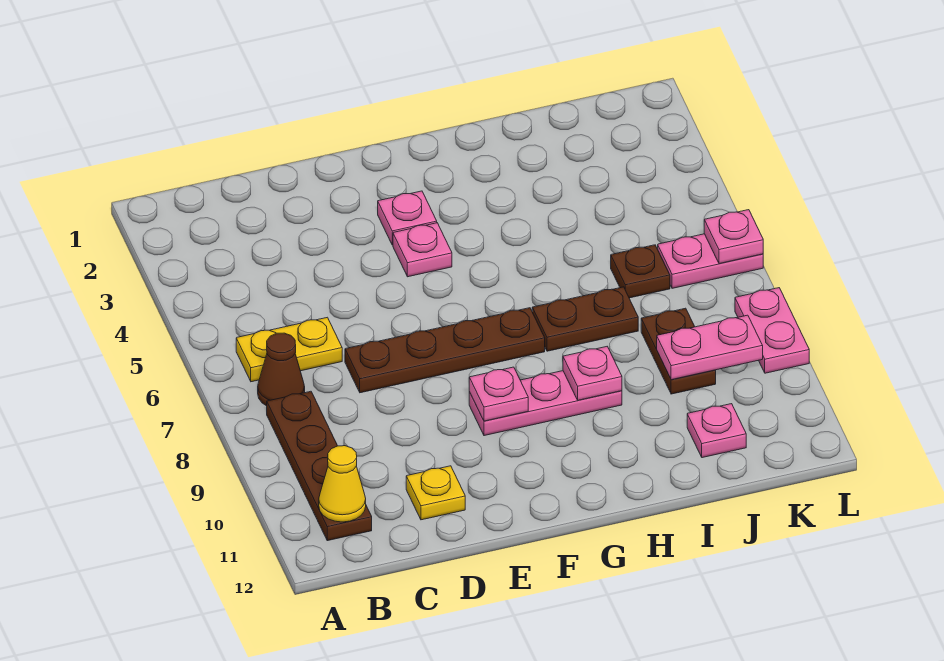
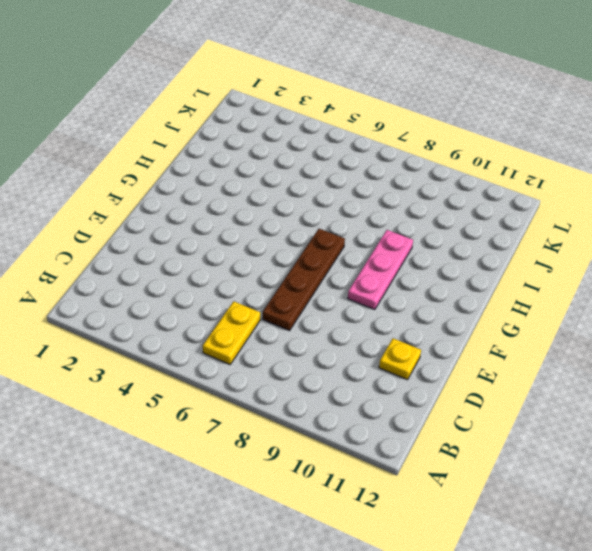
none -> brown 1x1 cone [258,333,305,406]
none -> brown 1x4 plate [267,391,372,541]
none -> pink 1x1 plate [378,191,437,245]

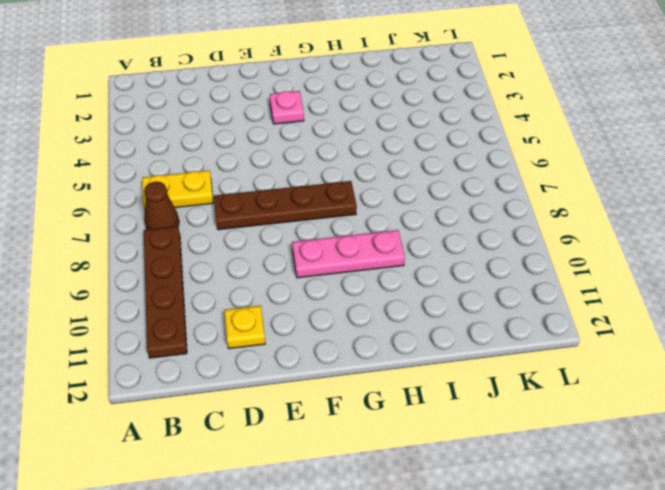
none -> pink 1x1 plate [393,223,452,277]
none -> brown 1x2 plate [532,287,638,351]
none -> brown 1x1 plate [611,245,670,298]

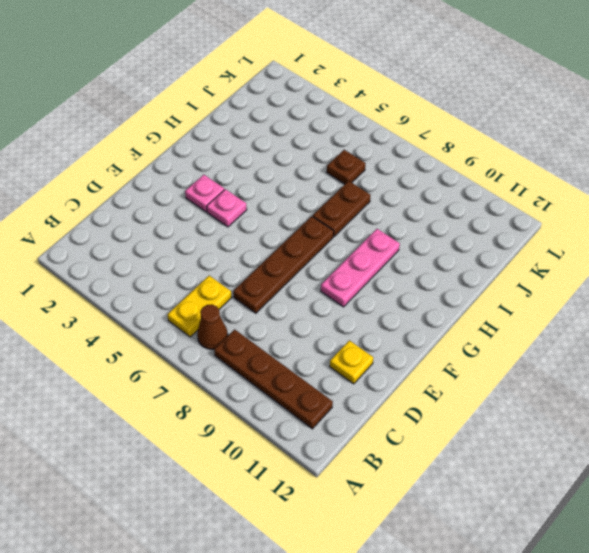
none -> brown 1x2 plate [641,308,716,394]
none -> pink 1x1 plate [687,404,746,458]
none -> pink 1x2 plate [658,234,763,288]

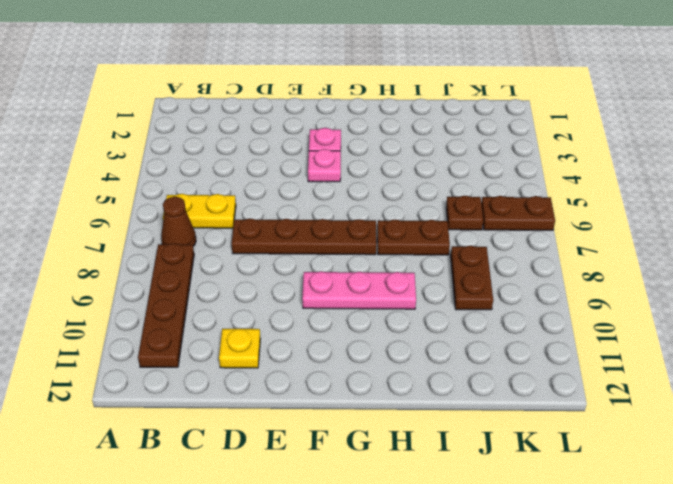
brown 1x2 plate [481,196,555,230] -> pink 1x2 plate [658,234,763,288]
none -> pink 1x1 plate [687,404,746,458]
none -> pink 1x2 plate [735,288,809,373]
none -> yellow 1x1 cone [319,446,366,522]

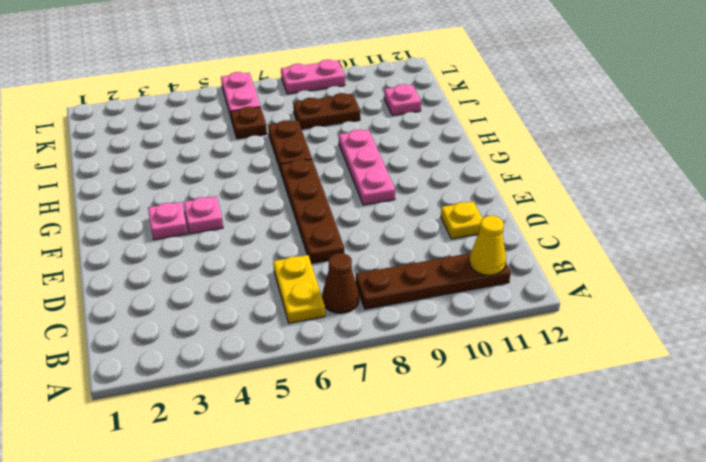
none -> pink 1x1 plate [469,367,528,421]
none -> pink 1x1 plate [563,347,622,400]
none -> pink 1x2 plate [657,315,763,380]

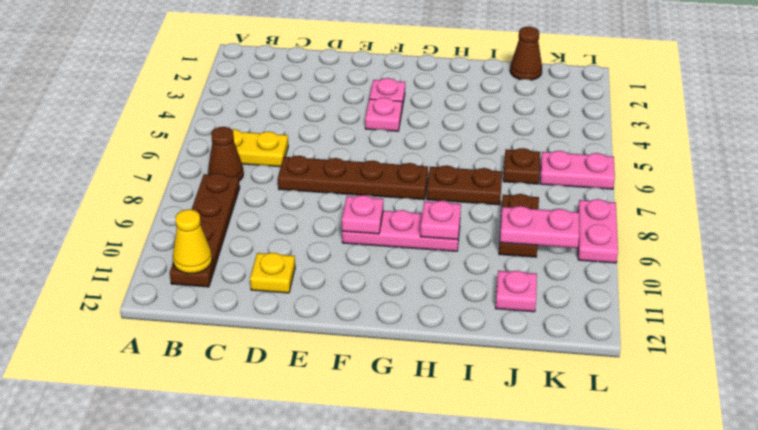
brown 1x1 cone [510,27,542,80] -> none
none -> pink 1x1 plate [704,210,763,264]

